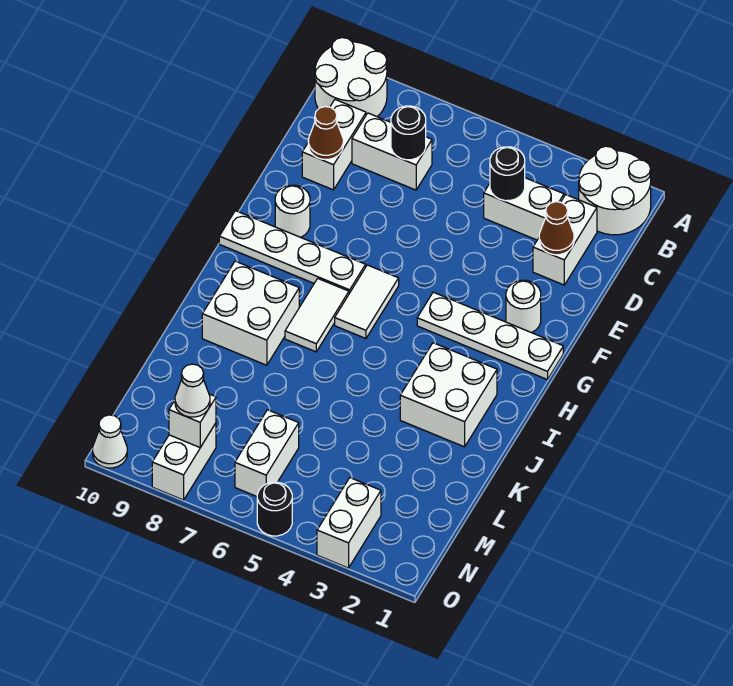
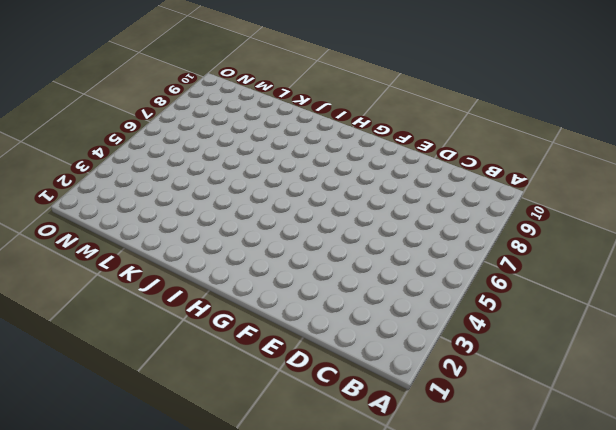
none -> white 2x2 round brick [579,146,651,235]
none -> white 2x2 round brick [315,38,387,116]
none -> white 1x2 brick [533,195,597,285]

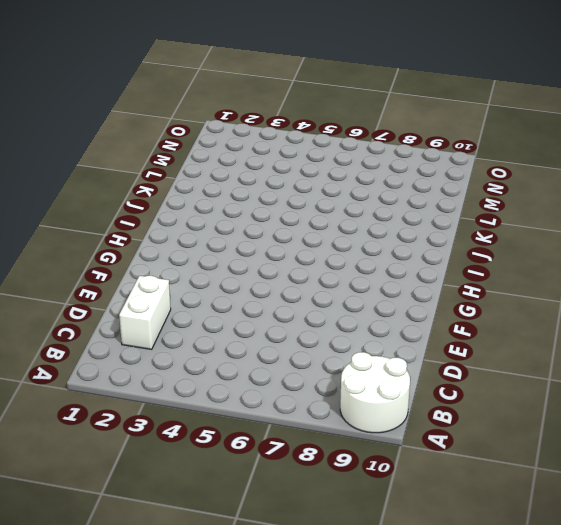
none -> white 2x2 round brick [579,146,651,235]
none -> white 1x2 brick [484,178,564,240]
none -> white 1x2 brick [352,113,432,190]

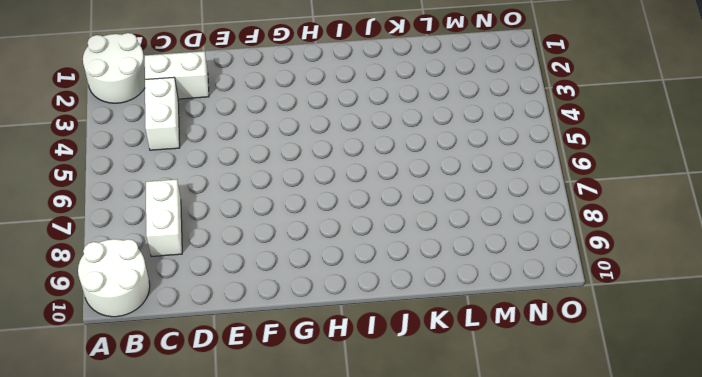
none -> white 1x2 brick [302,100,366,190]
none -> white 1x1 round brick [506,280,541,333]
none -> white 1x1 round brick [275,185,310,237]

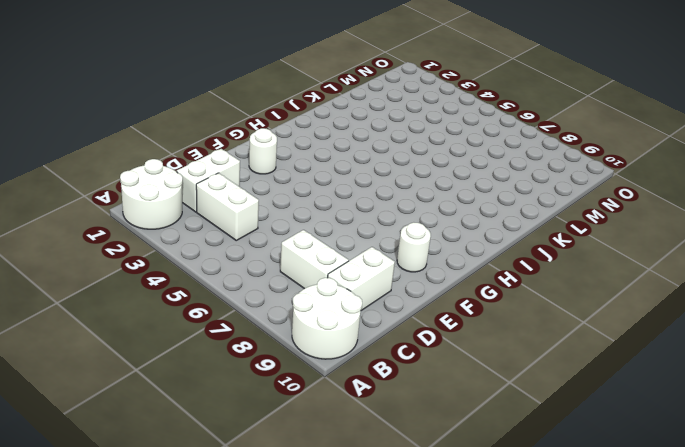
none -> white 1x4 plate [417,292,563,380]
none -> white 1x2 tile [335,265,399,339]
none -> white 1x4 plate [219,211,366,293]

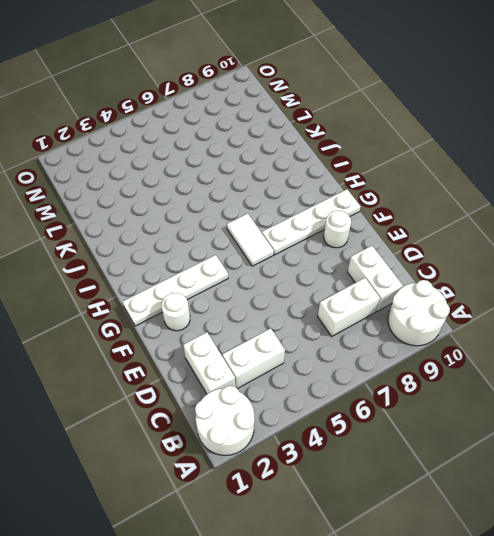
none -> white 1x2 tile [285,279,349,352]
none -> white 2x2 brick [400,343,497,447]
none -> white 2x2 brick [202,261,299,365]

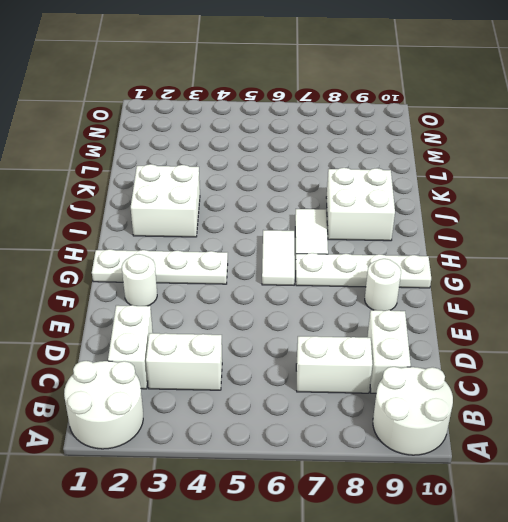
none -> white 1x2 brick [235,410,299,496]
none -> white 1x2 brick [317,478,381,568]
none -> white 1x2 brick [152,423,216,500]

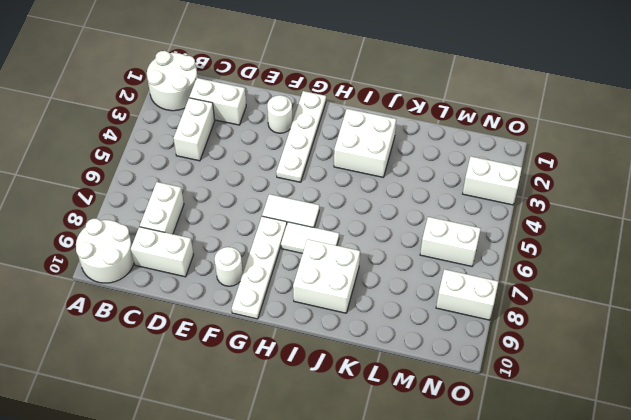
none -> black 1x1 round brick [257,482,292,536]
none -> white 1x1 cone [93,415,127,468]
none -> black 1x1 round brick [490,147,525,201]

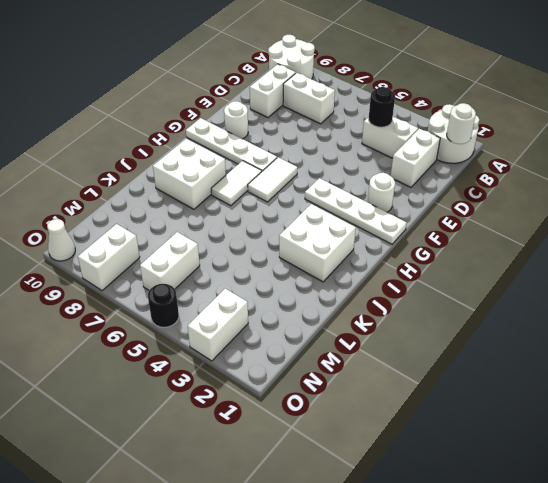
white 1x1 round brick [447,103,476,144] -> none
none -> black 1x1 round brick [391,106,426,160]
none -> brown 1x1 cone [539,202,574,255]
none -> brown 1x1 cone [308,106,343,159]

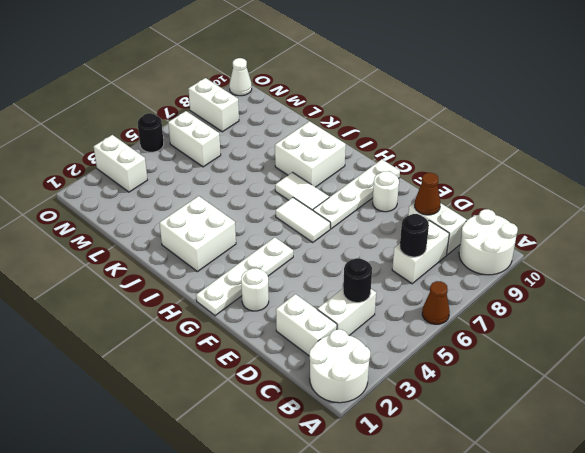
brown 1x1 cone [422,281,450,324] -> brown 1x1 cone moved to [539,202,574,255]
none -> white 1x1 brick [169,394,216,447]
none -> white 1x1 cone [175,364,210,417]

